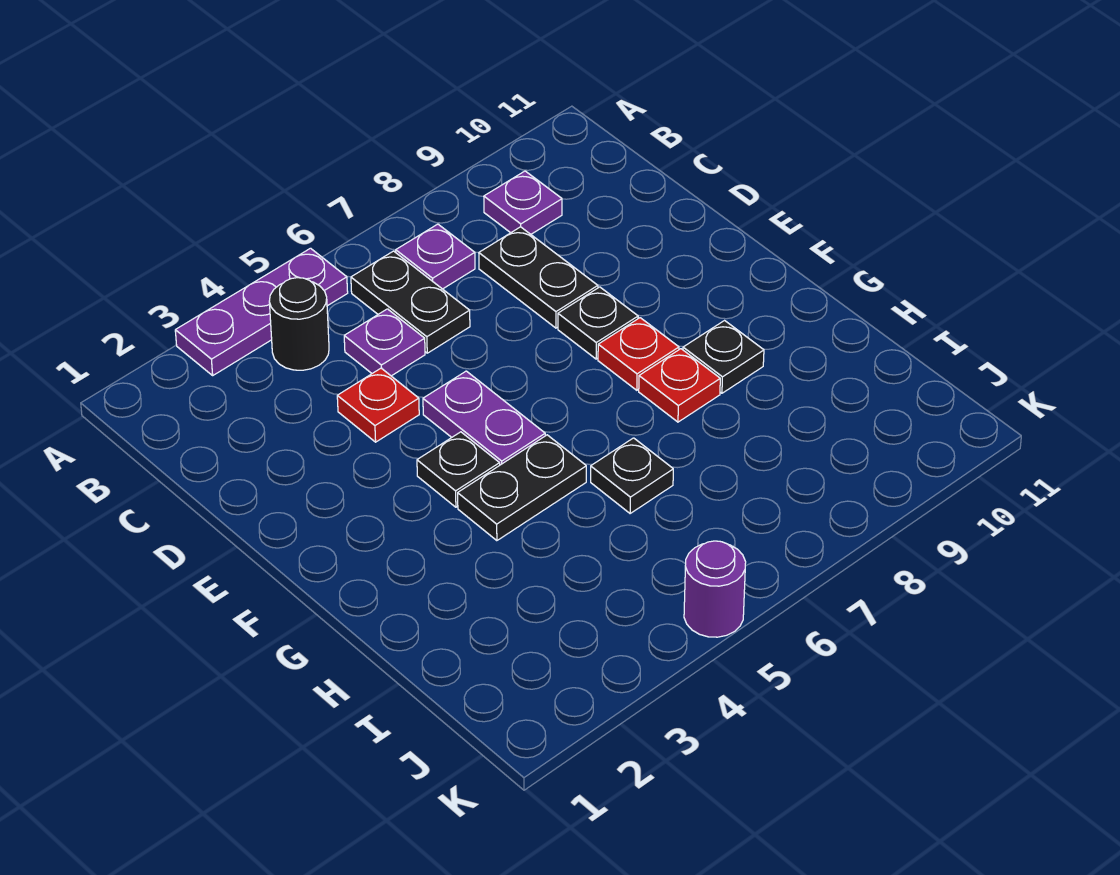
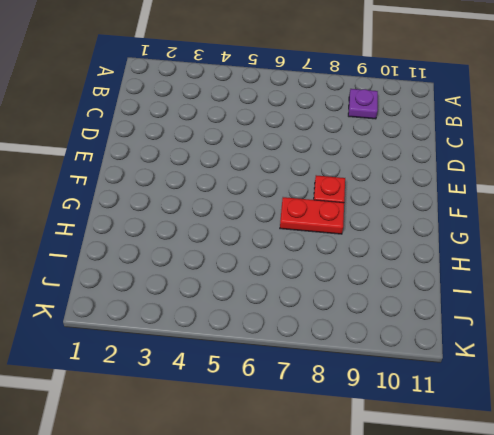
red 1x2 plate [280,197,344,234] -> red 1x1 plate [639,349,720,422]
none -> purple 1x3 plate [175,248,348,375]
none -> black 1x1 round brick [269,278,329,370]
none -> black 1x2 plate [351,251,470,353]

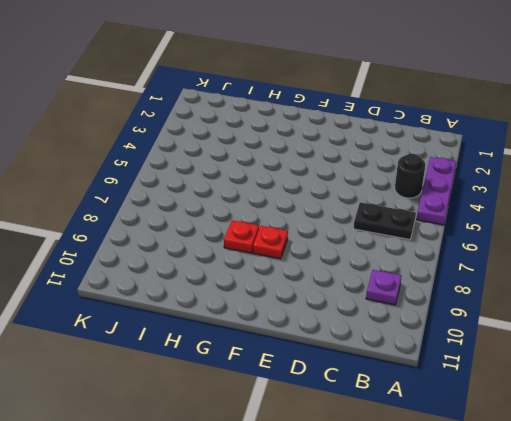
none -> purple 1x1 plate [396,224,475,289]
none -> purple 1x1 plate [344,309,425,376]
none -> black 1x2 plate [479,227,598,328]

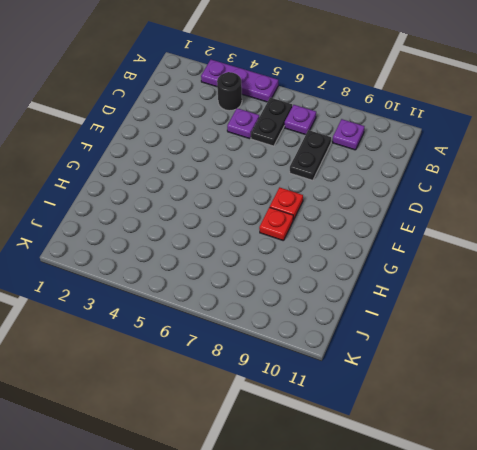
none -> red 1x1 plate [337,368,419,442]
none -> purple 1x2 plate [423,371,545,465]
none -> black 1x1 plate [558,287,638,359]

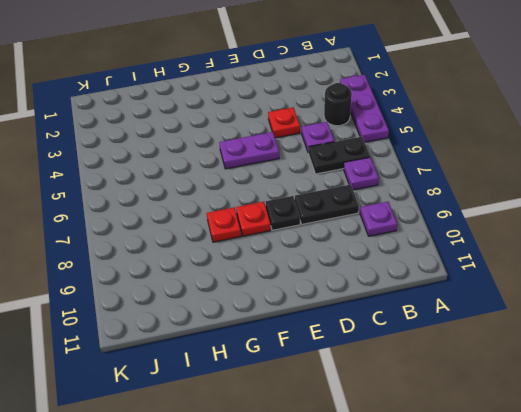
none -> black 1x1 plate [417,432,500,507]
none -> black 1x2 plate [458,435,586,541]
none -> black 1x1 plate [683,321,764,393]

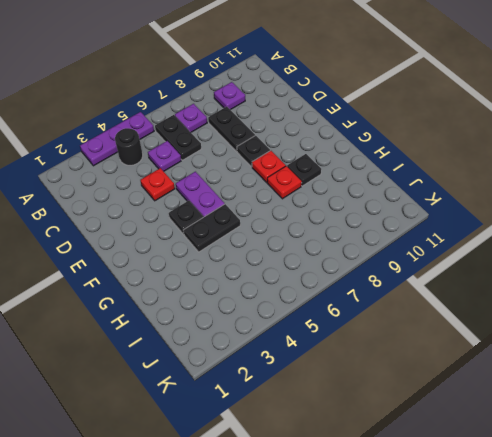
none -> black 1x1 plate [591,438,673,514]
none -> purple 1x1 round brick [684,541,746,637]

